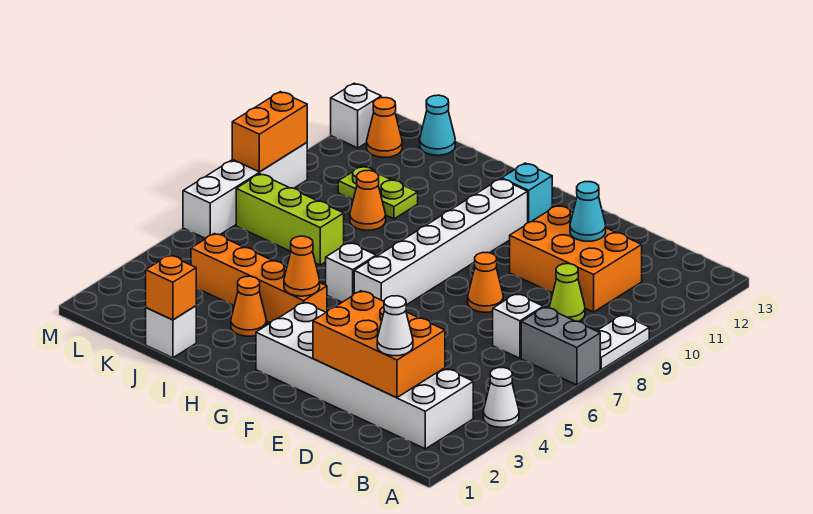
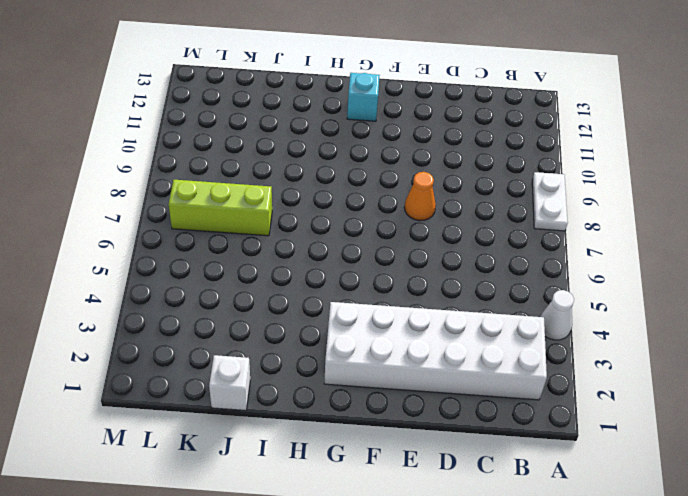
none -> grey 1x2 brick [521,307,600,385]
none -> white 1x1 brick [493,294,543,358]
none -> lime 1x1 cone [549,264,585,321]

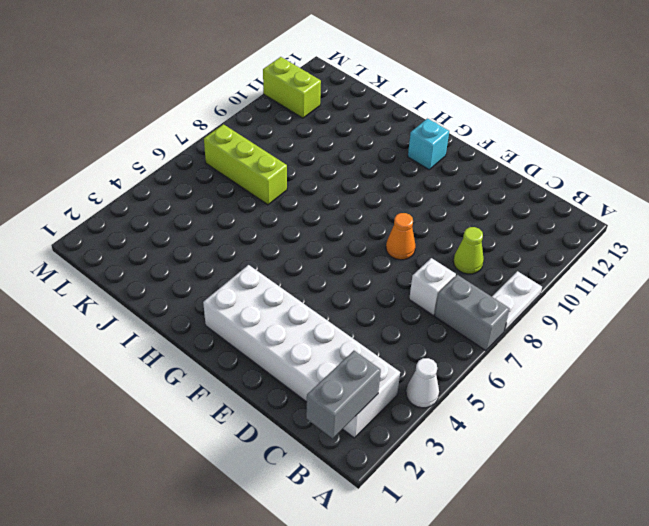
grey 1x2 brick [306,351,381,438] -> none
lime 1x2 brick [263,57,321,118] -> none
none -> orange 2x3 brick [510,205,642,312]
none -> white 1x6 brick [354,179,528,305]
none -> orange 1x4 brick [191,234,327,323]

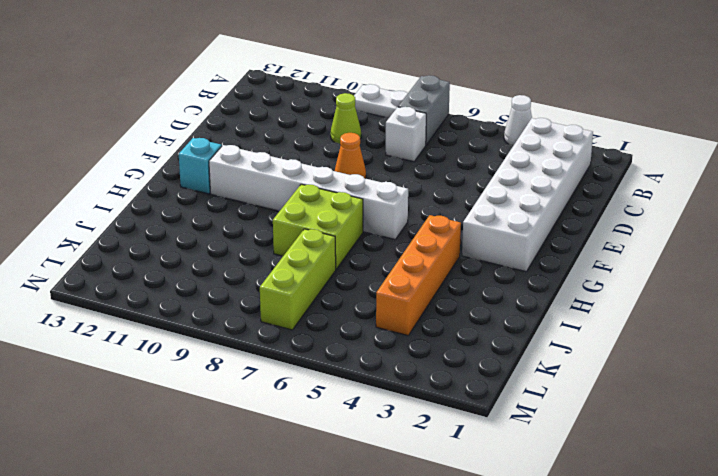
lime 2x2 brick [273,184,363,269] -> none
none -> orange 2x3 brick [510,205,642,312]
none -> white 1x1 brick [326,243,376,302]
none -> orange 1x1 cone [231,276,267,336]

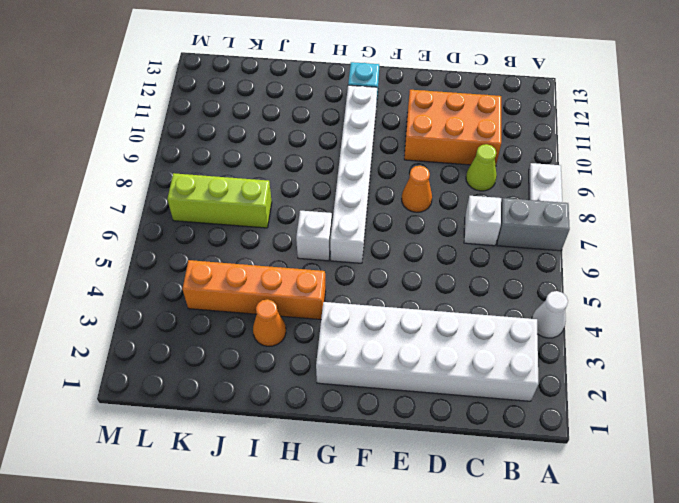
none -> white 1x1 brick [146,306,196,358]
none -> orange 1x1 cone [350,170,386,230]
none -> lime 1x2 plate [338,166,418,219]

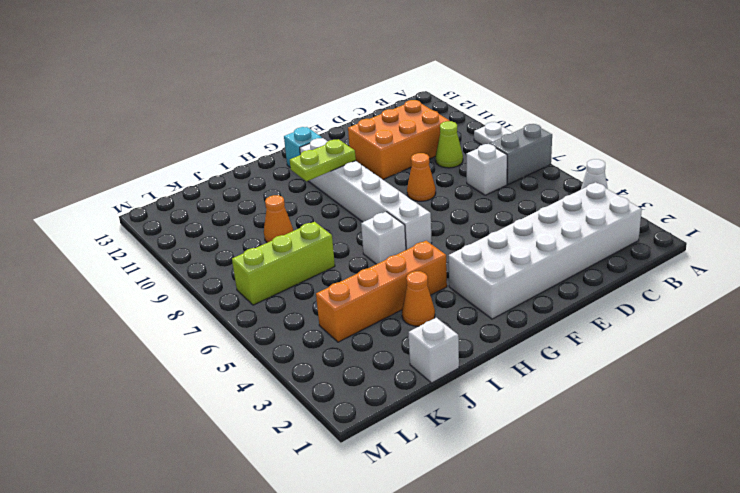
lime 1x2 plate [290,139,356,181] -> lime 1x2 plate moved to [338,166,418,219]
none -> cyan 1x1 cone [420,95,455,155]
none -> orange 1x1 cone [367,98,402,157]
none -> white 1x4 brick [183,143,307,239]

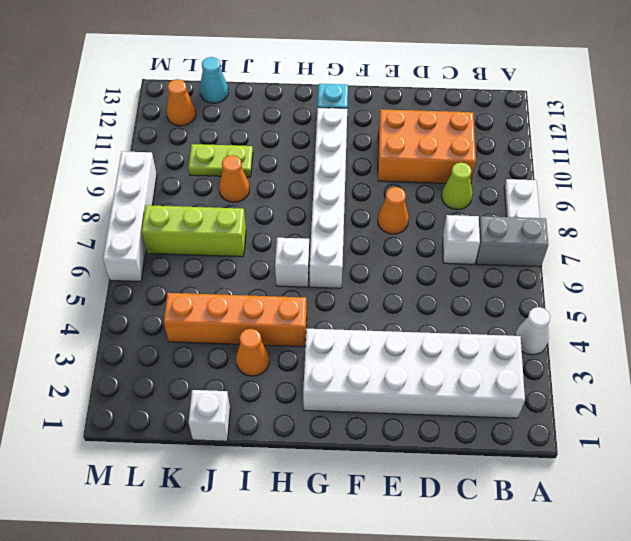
none -> white 1x1 brick [331,83,381,148]
none -> orange 2x3 brick [313,291,445,398]
none -> cyan 1x1 cone [570,182,606,241]

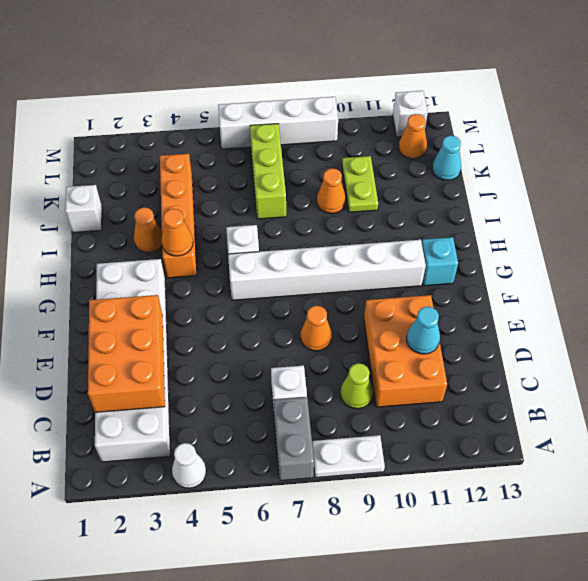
none -> orange 1x1 brick [146,255,196,320]
none -> orange 1x2 brick [232,92,307,172]
none -> white 1x1 cone [377,296,413,356]

